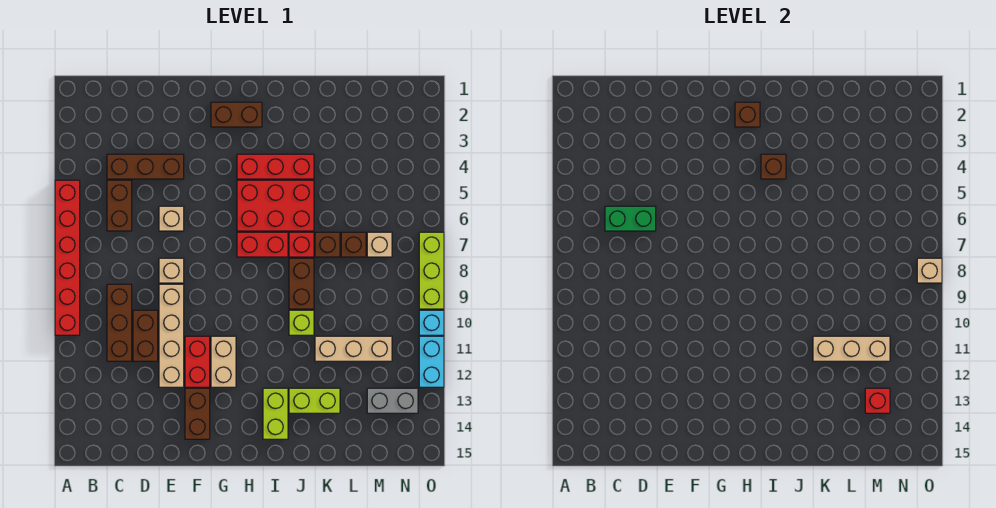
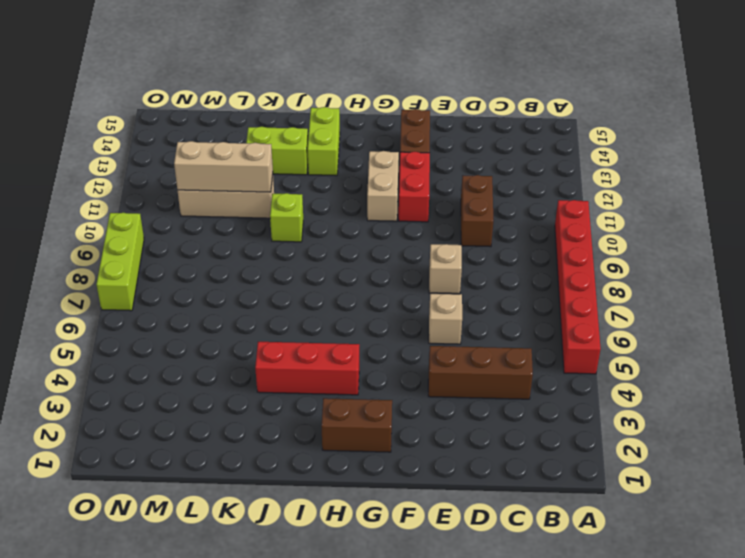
none -> brown 1x2 brick [107,180,132,231]
none -> brown 1x3 brick [107,284,132,361]
none -> tan 1x4 brick [159,284,184,387]
none -> red 2x3 brick [237,180,314,231]

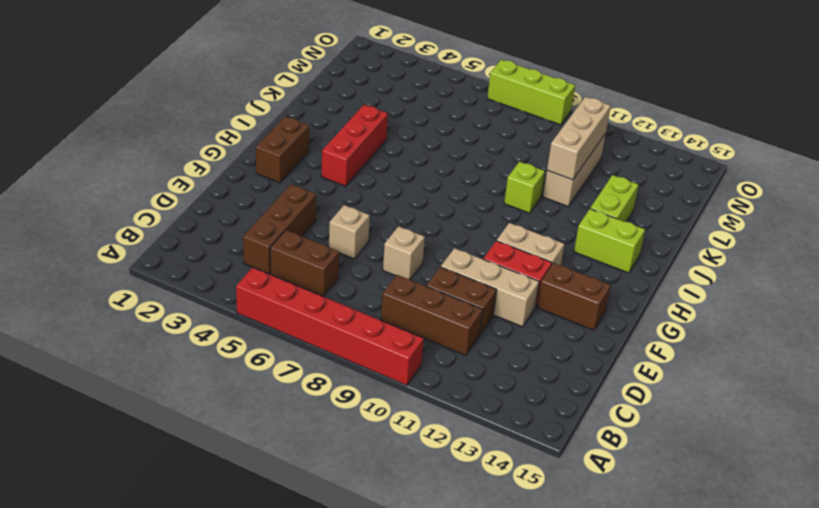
tan 1x3 brick [441,248,539,327] -> tan 1x4 brick [159,284,184,387]
none -> red 2x3 brick [237,180,314,231]
none -> red 1x2 brick [237,232,288,257]
none -> red 1x1 brick [289,232,314,257]
none -> brown 1x2 brick [289,258,314,309]

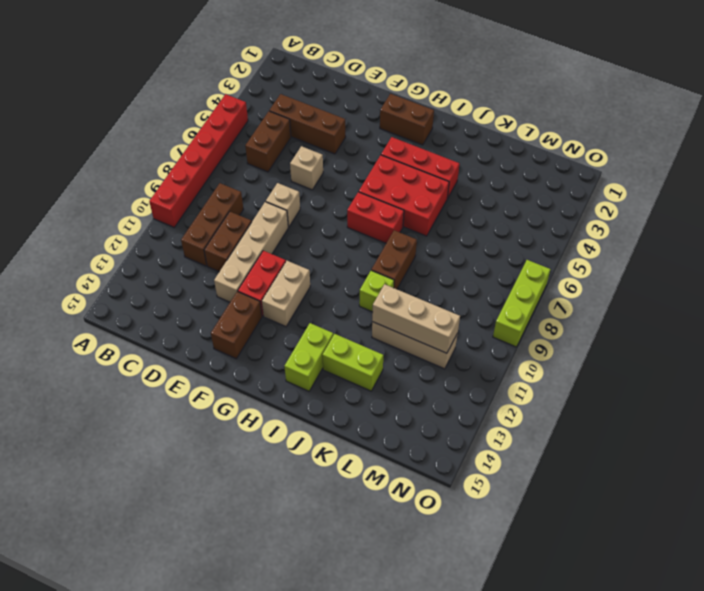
none -> red 1x1 brick [289,232,314,257]
none -> brown 1x1 brick [315,232,340,257]
none -> brown 1x1 brick [341,232,366,257]
none -> tan 1x1 brick [367,232,392,257]

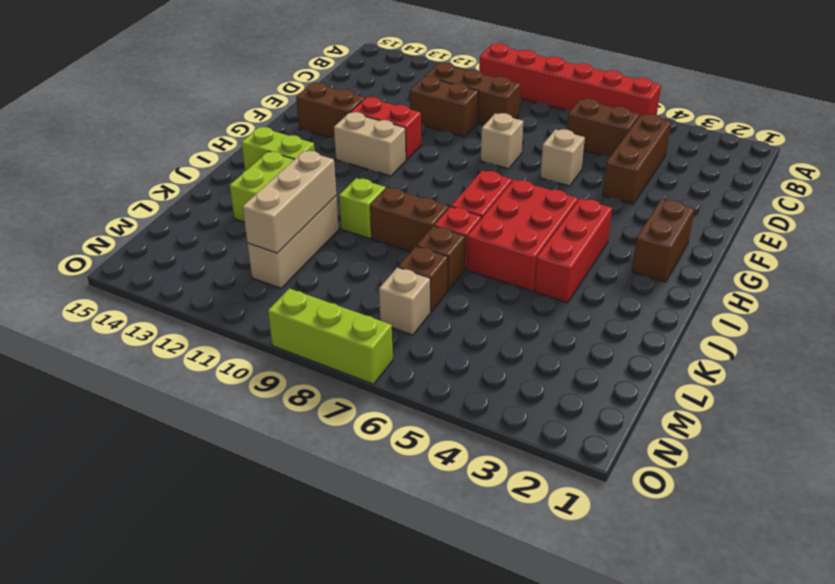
none -> tan 1x4 brick [159,284,184,387]
none -> grey 1x2 brick [367,388,418,413]
none -> cyan 1x1 brick [419,310,444,335]
none -> cyan 1x2 brick [419,336,444,387]

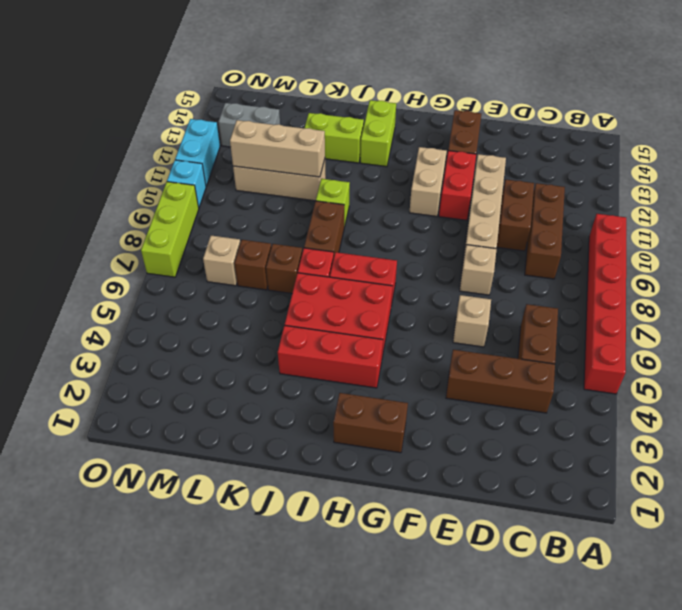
none -> green 1x2 brick [605,206,656,231]
none -> brown 1x1 brick [735,102,760,127]
none -> brown 1x1 brick [761,154,786,179]
none -> red 1x1 brick [865,388,890,413]

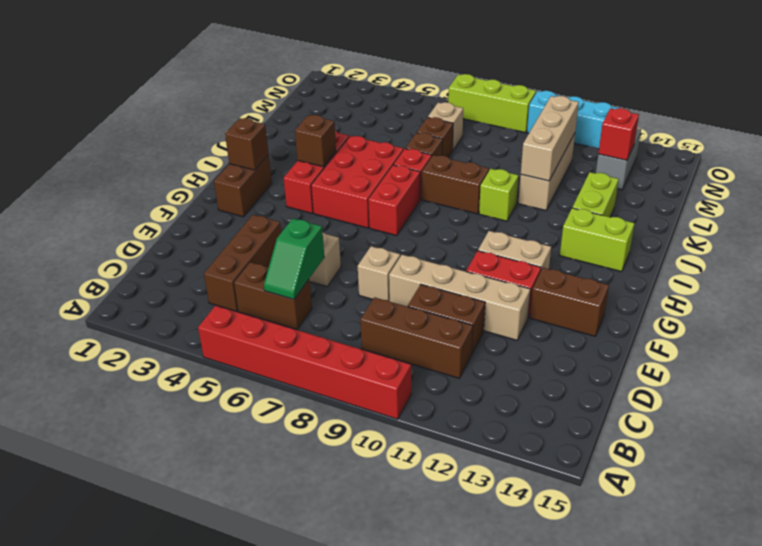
green 1x2 slope [264,219,324,299] -> green 1x2 brick [605,206,656,231]
none -> tan 1x1 brick [917,258,942,283]

